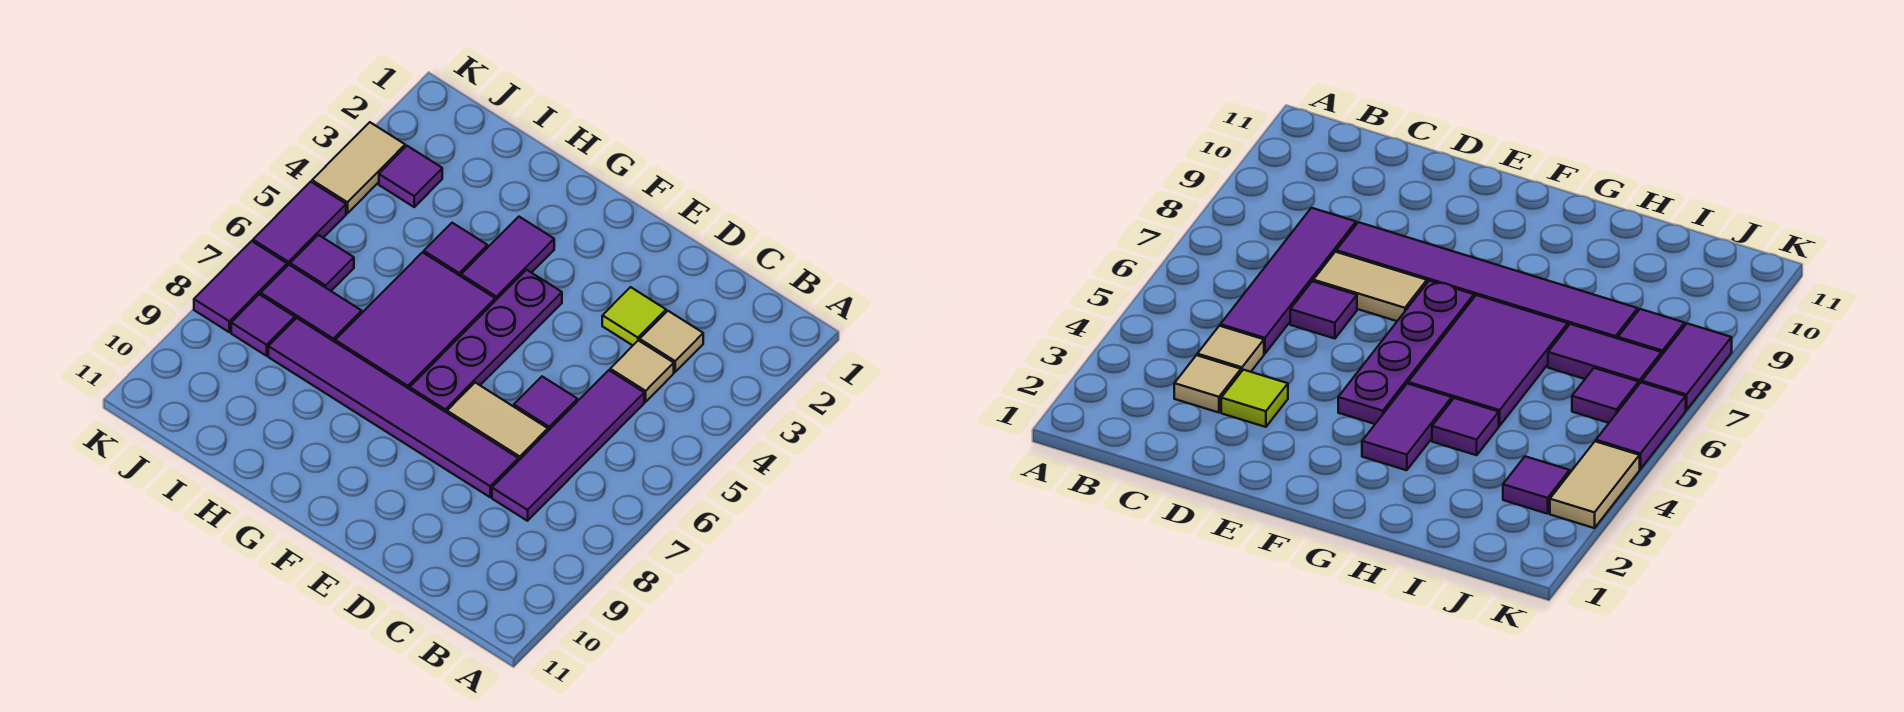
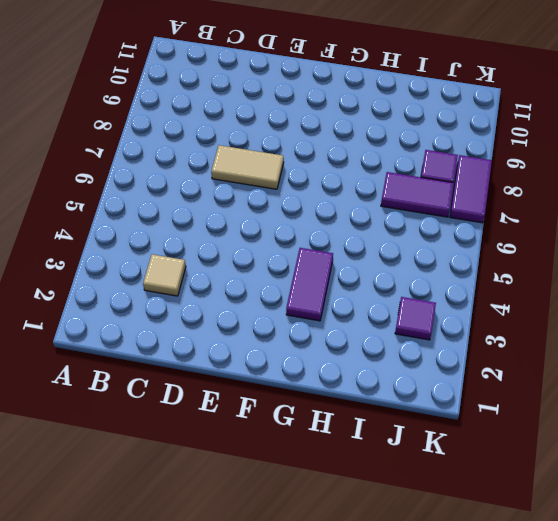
none -> tan 1x1 tile [610,340,674,402]
none -> purple 1x4 tile [492,370,644,521]
none -> lime 1x1 tile [602,287,666,345]

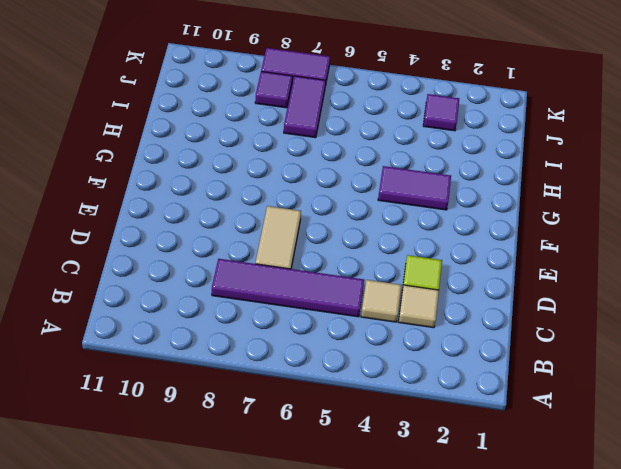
none -> purple 1x1 tile [514,377,577,431]
none -> purple 1x6 tile [268,318,518,497]
none -> purple 1x4 plate [410,270,562,413]

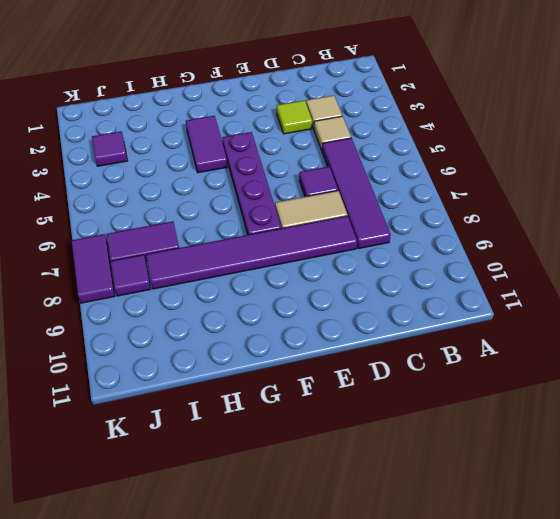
none -> purple 2x3 tile [335,252,495,389]
none -> purple 1x1 tile [424,223,487,276]
none -> purple 1x1 tile [290,235,354,291]

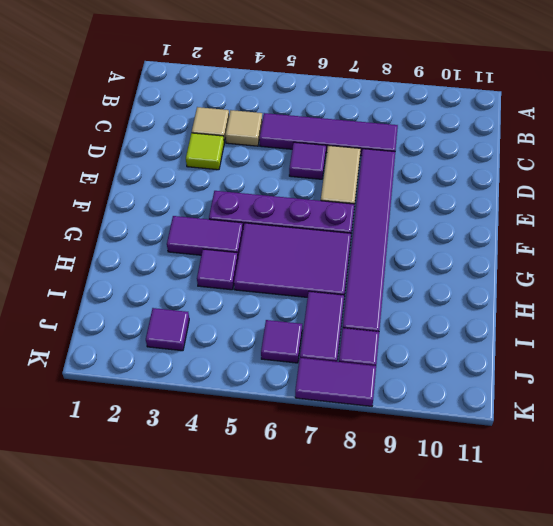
none -> tan 1x2 tile [312,122,405,213]
none -> purple 1x2 tile [253,182,346,266]

